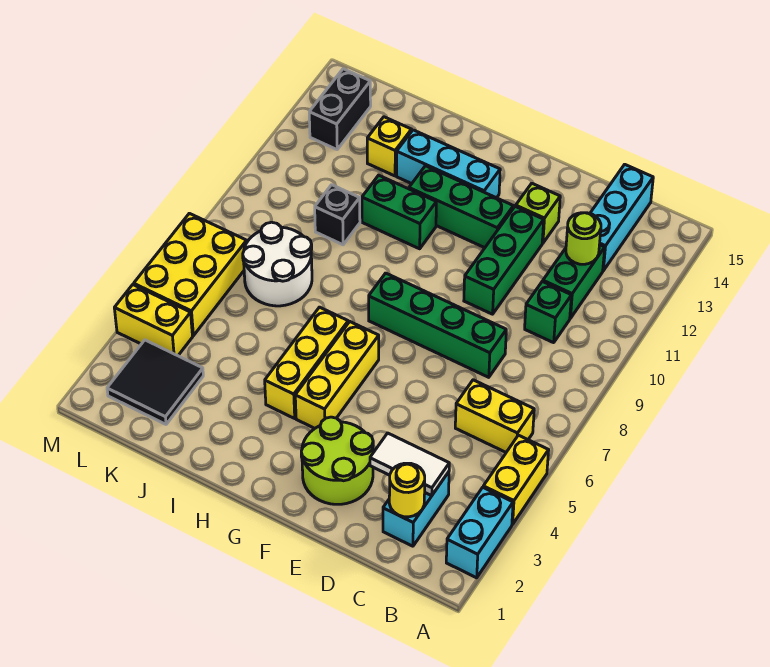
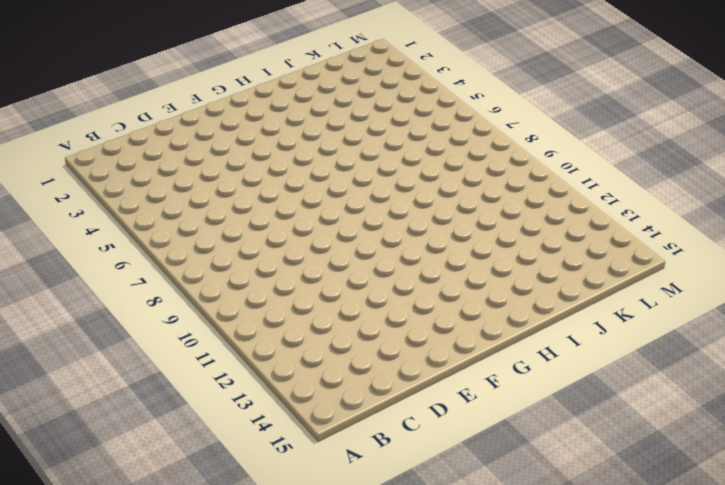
none -> cyan 1x2 brick [446,487,513,578]
none -> yellow 1x2 brick [483,435,549,524]
none -> yellow 1x2 brick [455,380,534,452]

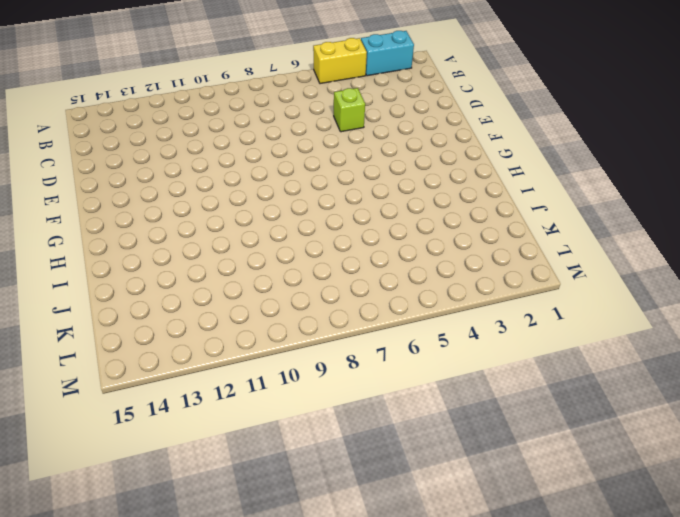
lime 1x1 brick [334,88,365,132] -> lime 1x1 brick moved to [516,183,560,243]
none -> yellow 1x2 brick [455,380,534,452]
none -> cyan 1x2 brick [383,472,449,546]
none -> green 1x1 brick [525,282,571,343]

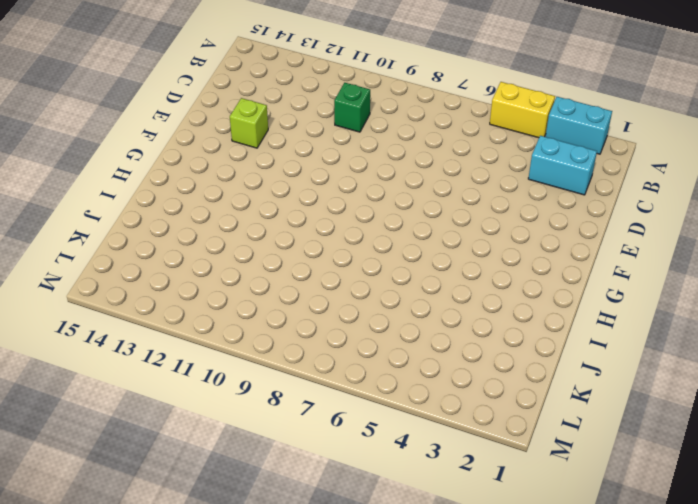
none -> yellow 1x2 brick [455,380,534,452]
none -> green 1x2 brick [543,245,605,318]
none -> cyan 1x3 brick [590,164,653,271]

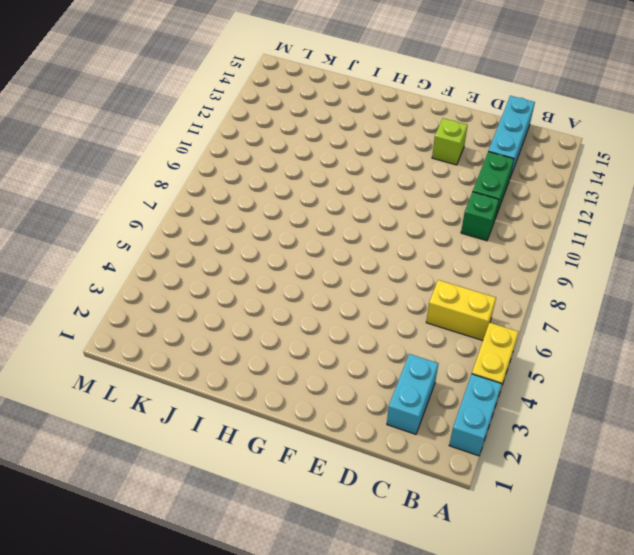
none -> green 1x4 brick [369,273,506,377]
none -> lime 2x2 round brick [301,417,373,504]
none -> green 1x3 brick [464,206,544,314]

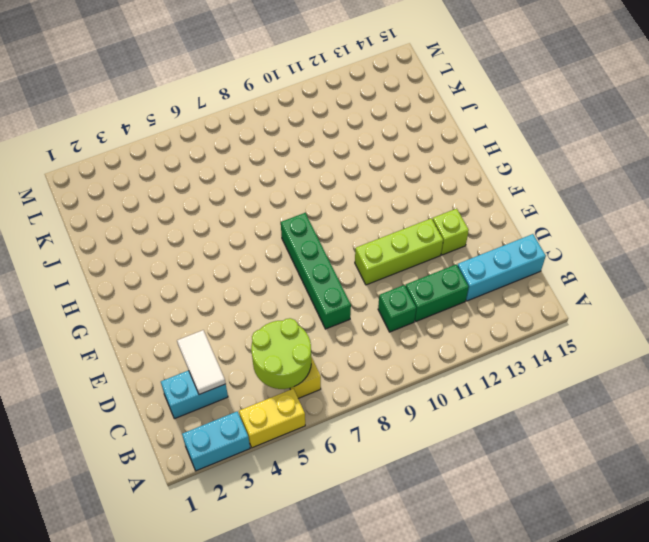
lime 2x2 round brick [251,318,311,389] -> lime 2x2 round brick moved to [301,417,373,504]
lime 1x3 brick [355,218,443,285] -> green 1x3 brick [464,206,544,314]
none -> green 1x3 brick [409,166,513,248]
none -> yellow 1x3 brick [295,322,379,429]
none -> cyan 1x3 brick [397,130,500,198]

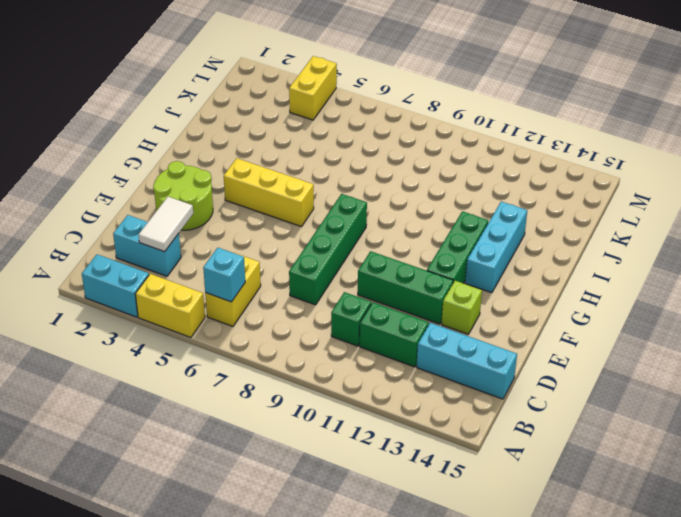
cyan 1x1 brick [203,248,245,302] -> none
none -> yellow 1x3 brick [265,307,348,418]
none -> green 1x2 brick [362,175,436,249]
none -> white 2x2 round brick [243,222,312,306]

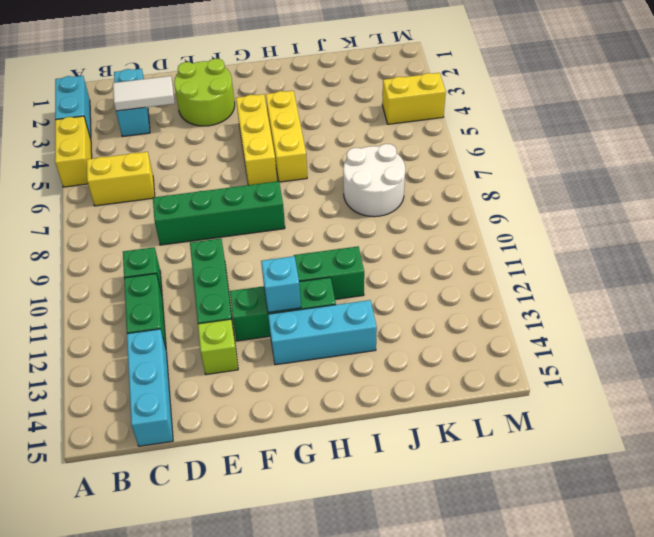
cyan 1x1 brick [261,256,301,312] -> none
none -> black 1x1 brick [315,185,360,245]
none -> yellow 1x1 brick [367,117,412,176]
none -> black 2x2 tile [107,340,203,424]

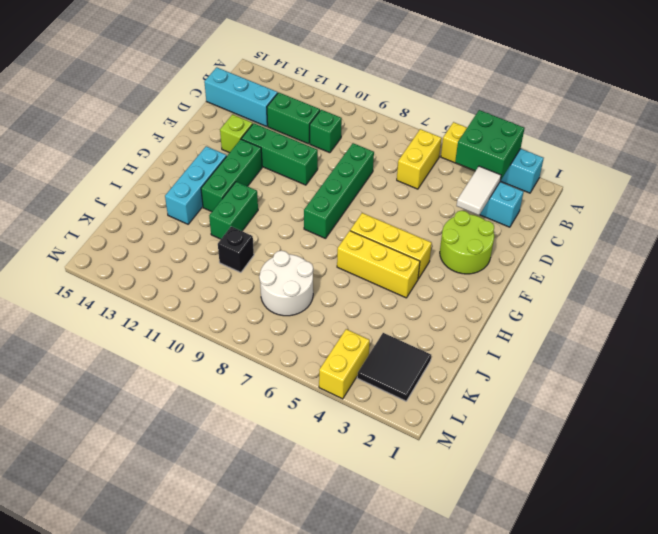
green 2x2 brick [455,110,525,179] -> none
none -> yellow 1x1 brick [367,117,412,176]
none -> yellow 2x3 brick [134,213,247,336]
none -> black 1x2 brick [309,69,371,149]

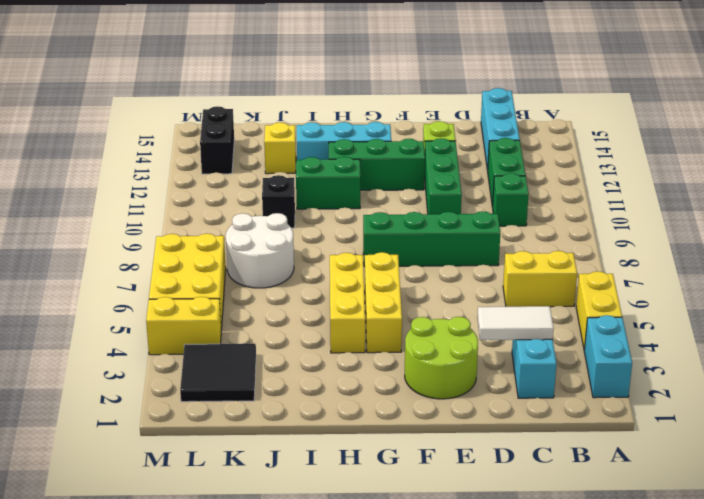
none -> yellow 1x1 round brick [389,463,425,517]
none -> lime 1x1 round brick [566,213,601,264]

